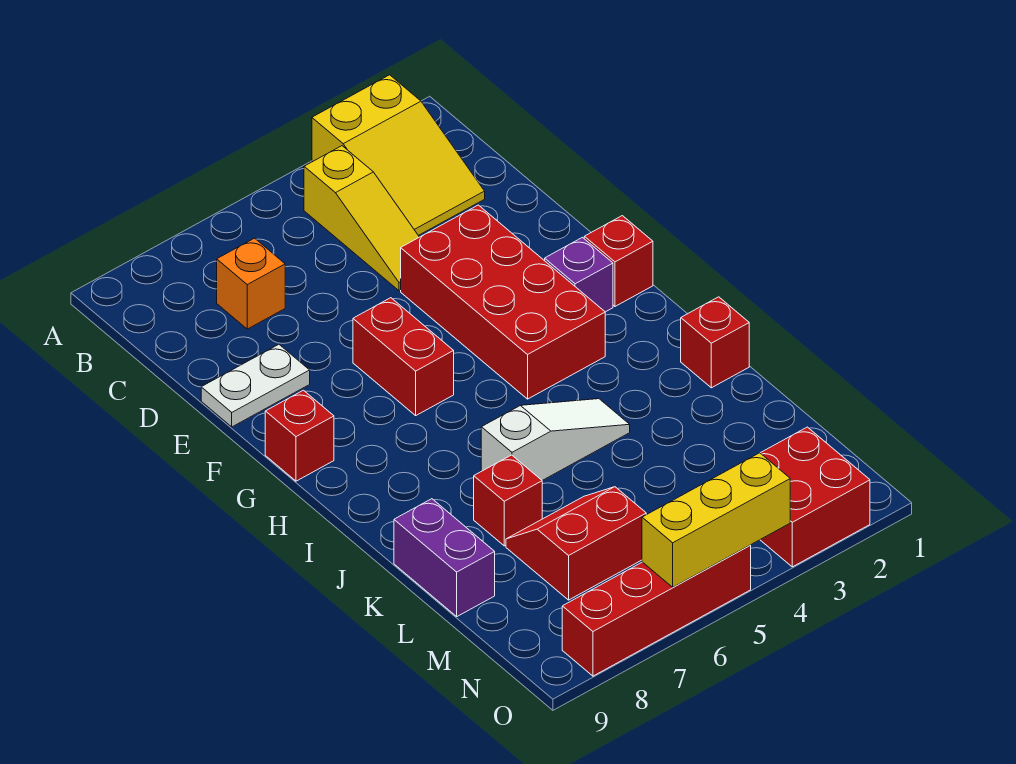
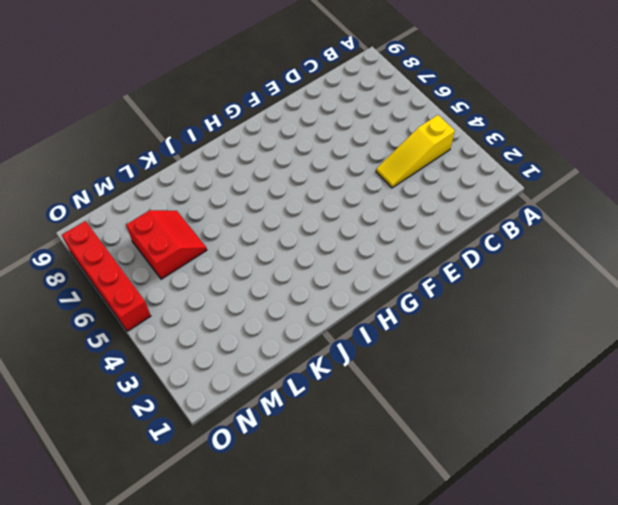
none -> yellow 2x3 slope [312,75,485,236]
none -> orange 1x1 brick [217,238,285,329]
none -> red 2x4 brick [401,205,605,399]

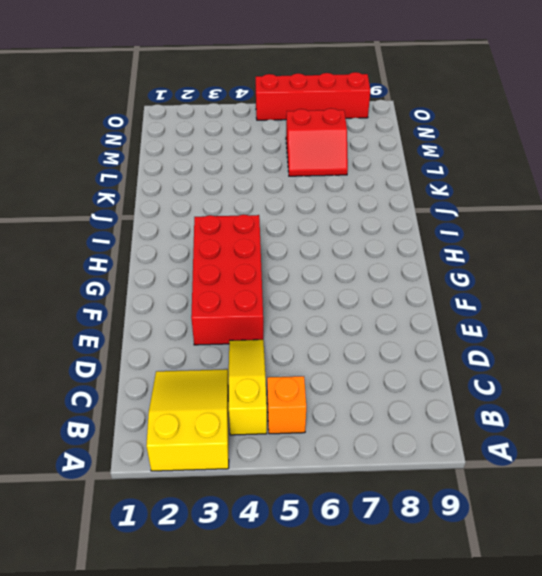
orange 1x1 brick [267,376,306,434] -> orange 1x1 brick moved to [217,238,285,329]
none -> white 1x2 plate [201,344,310,427]
none -> red 1x2 brick [353,298,454,415]
none -> red 1x1 brick [584,216,653,306]

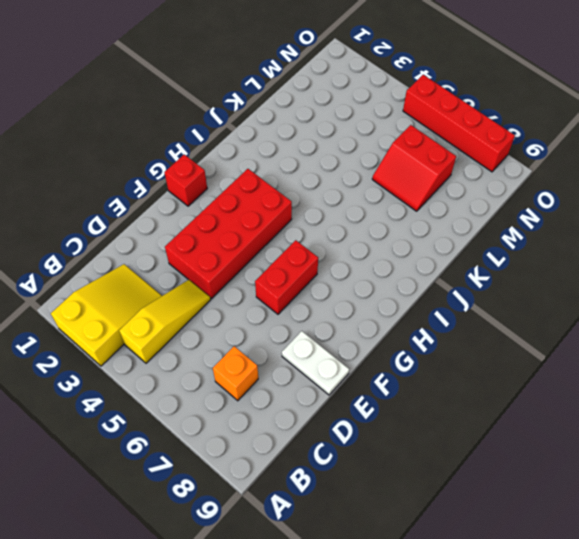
none -> purple 1x1 brick [544,237,613,312]
none -> red 1x1 brick [265,390,334,481]
none -> red 1x1 brick [681,297,749,388]

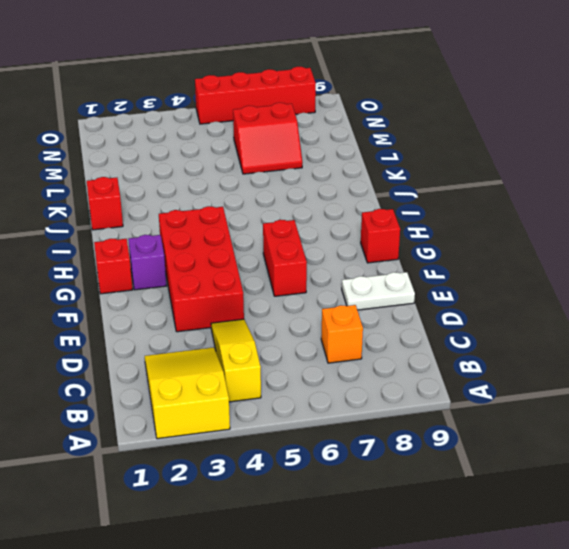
none -> white 1x3 slope [481,399,630,480]
none -> red 1x1 brick [474,455,542,546]
none -> purple 1x2 brick [394,499,495,616]

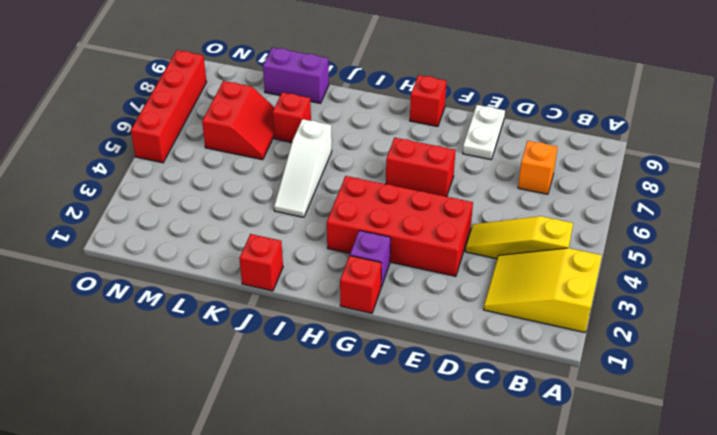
none -> red 2x2 brick [760,427,870,567]
none -> yellow 1x3 brick [642,453,790,587]

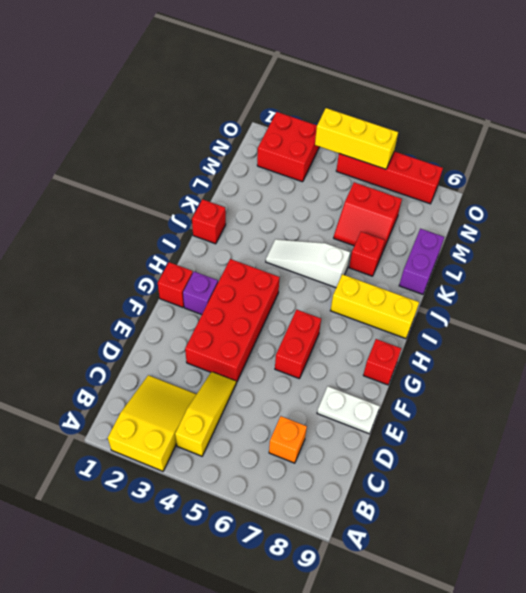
yellow 1x3 brick [330,274,419,339] -> none

